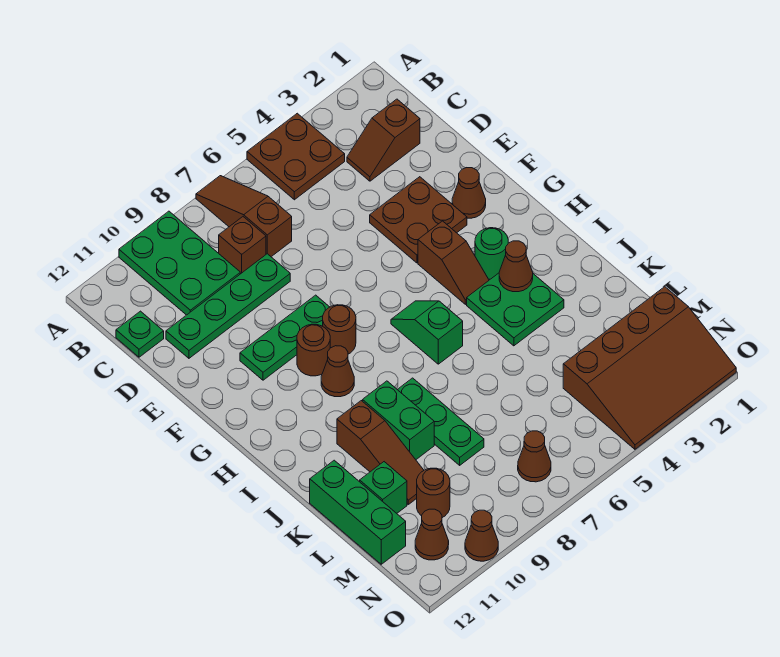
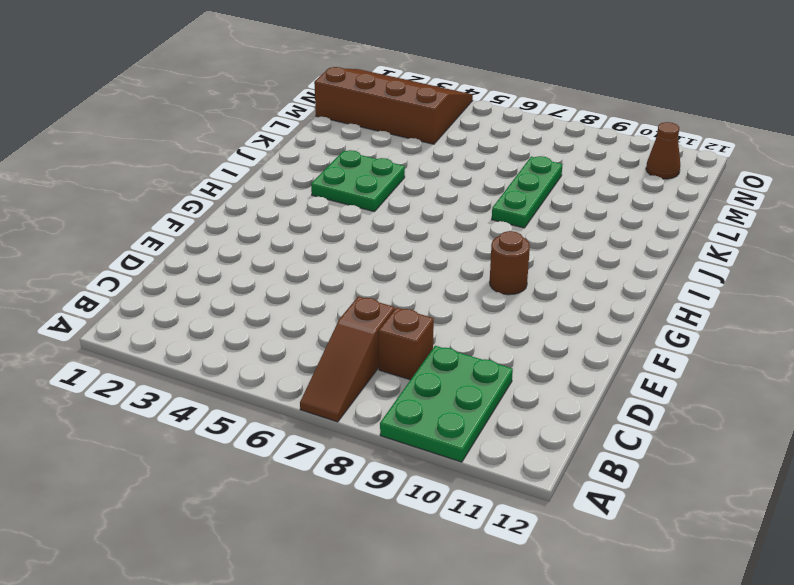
none -> brown 2x2 plate [247,113,345,200]
none -> brown 1x2 slope [347,99,420,181]
none -> green 1x1 plate [116,311,164,357]

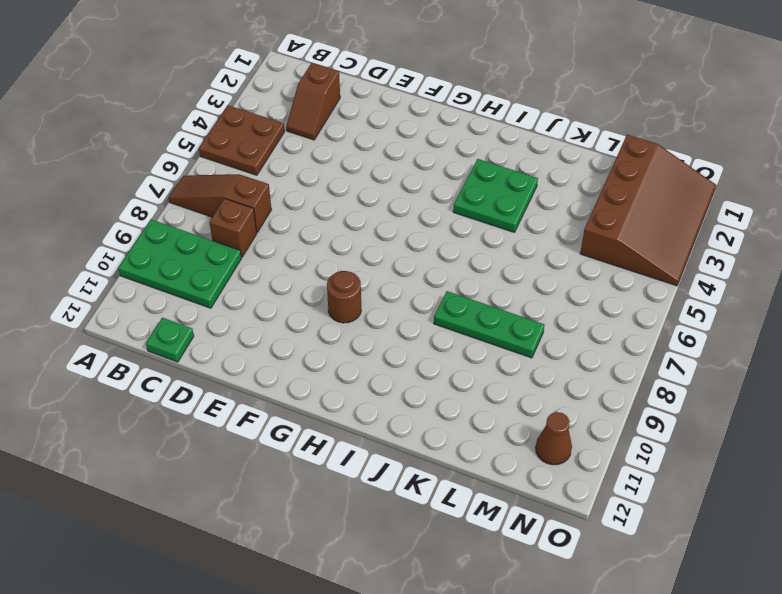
none -> green 1x4 plate [166,254,290,358]
none -> brown 2x2 plate [370,177,467,263]
none -> brown 1x1 cone [452,168,486,218]

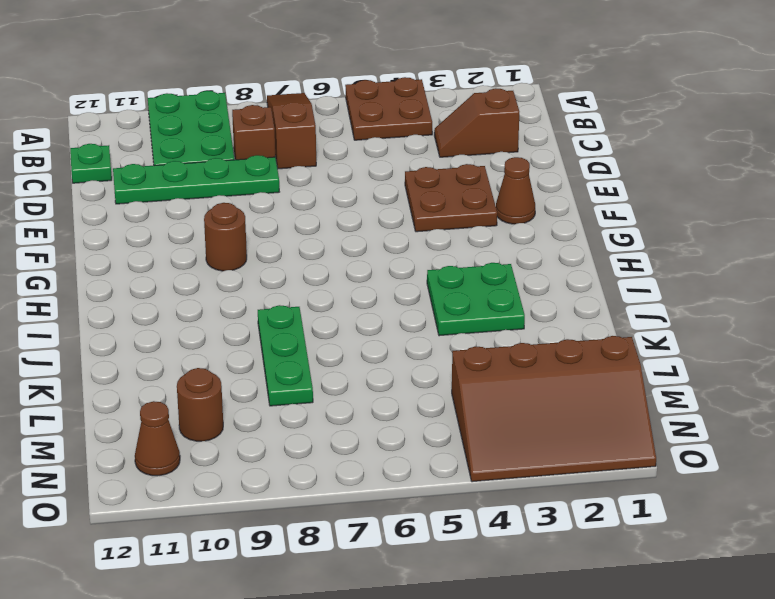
none -> green 1x3 plate [240,295,329,380]
none -> brown 1x2 slope [418,221,489,304]
none -> brown 1x1 round brick [323,305,356,354]

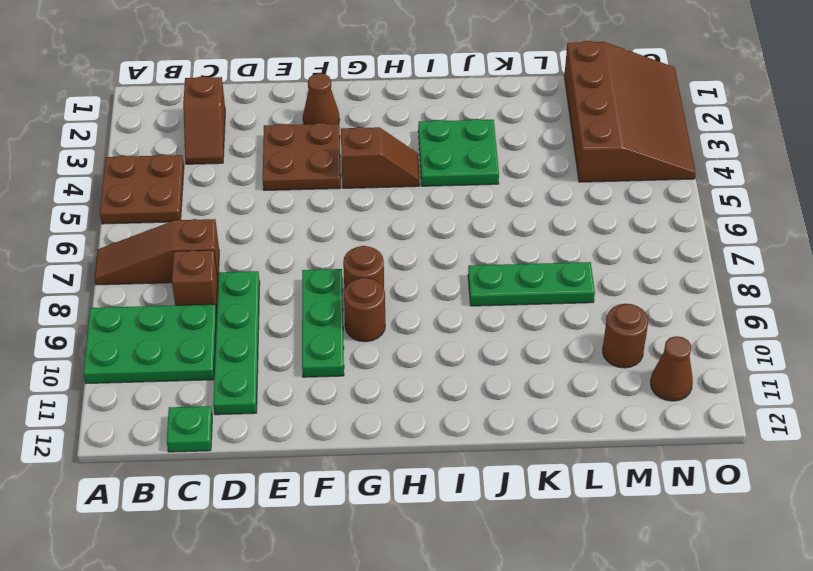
none -> green 1x1 round brick [475,228,508,279]
none -> green 1x2 slope [391,301,463,364]
none -> brown 1x1 cone [321,346,354,397]

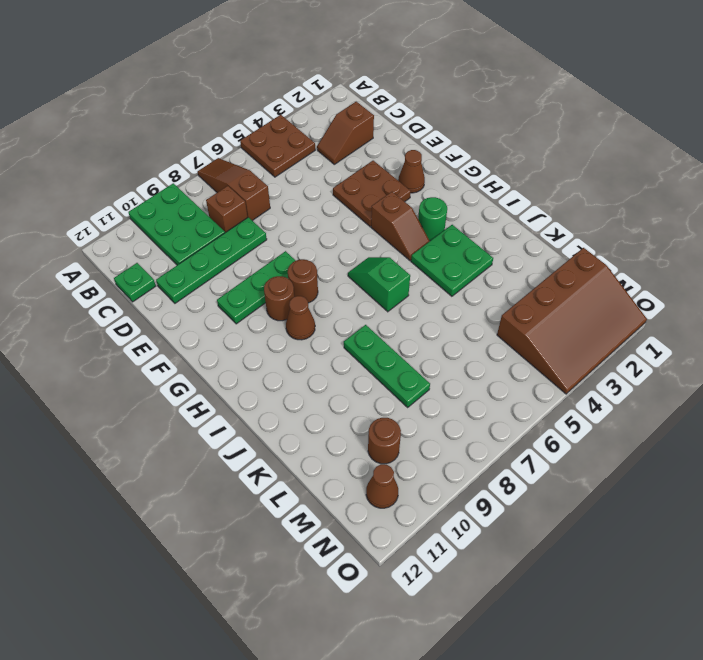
none -> green 1x2 brick [363,381,434,460]
none -> brown 1x3 slope [337,401,424,504]
none -> green 1x3 brick [310,460,406,564]

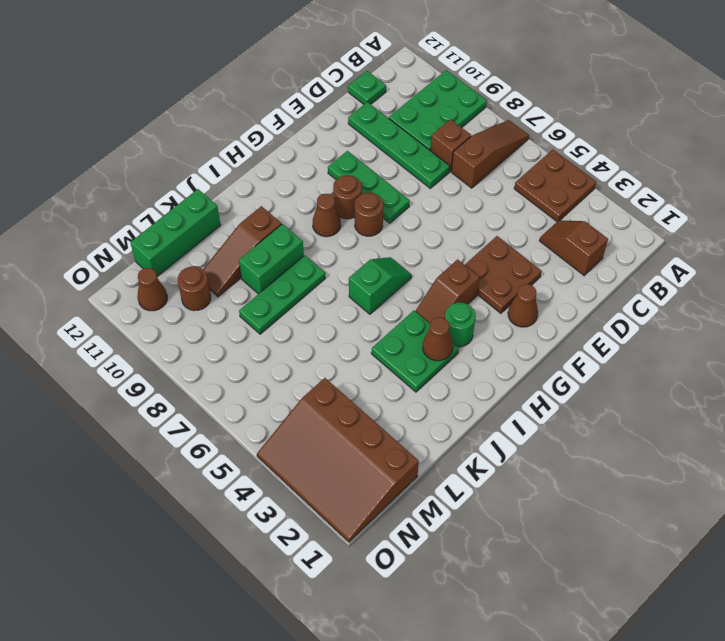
none -> green 1x1 brick [360,462,407,513]
none -> brown 1x1 cone [518,431,551,482]
none -> brown 1x1 cone [465,510,498,561]

